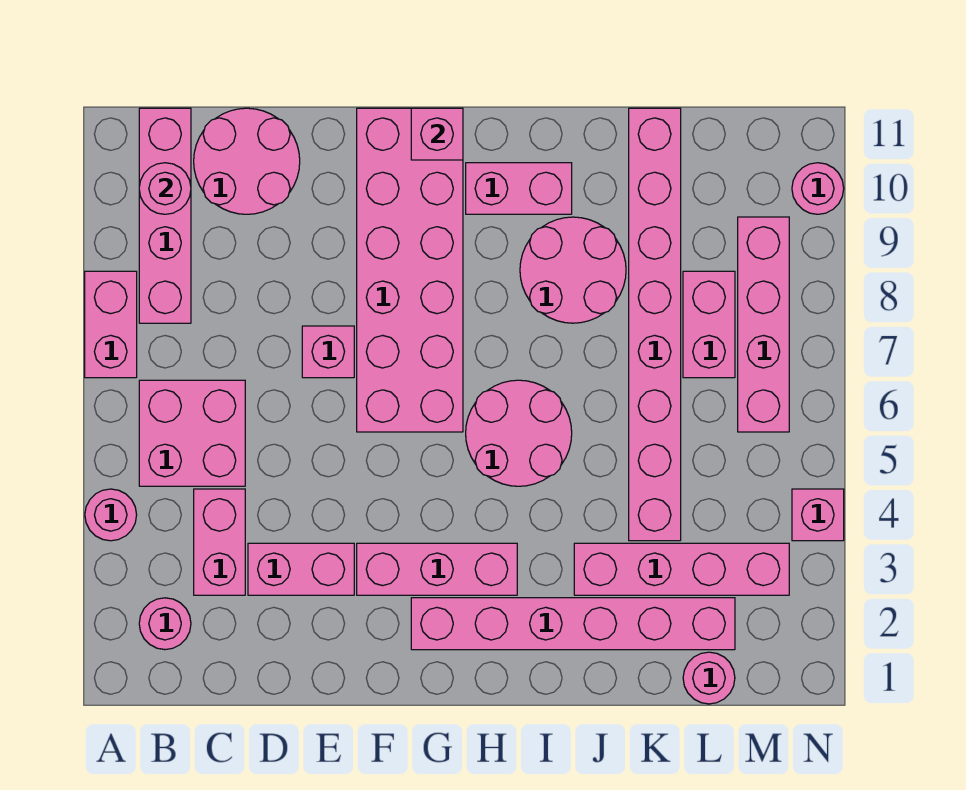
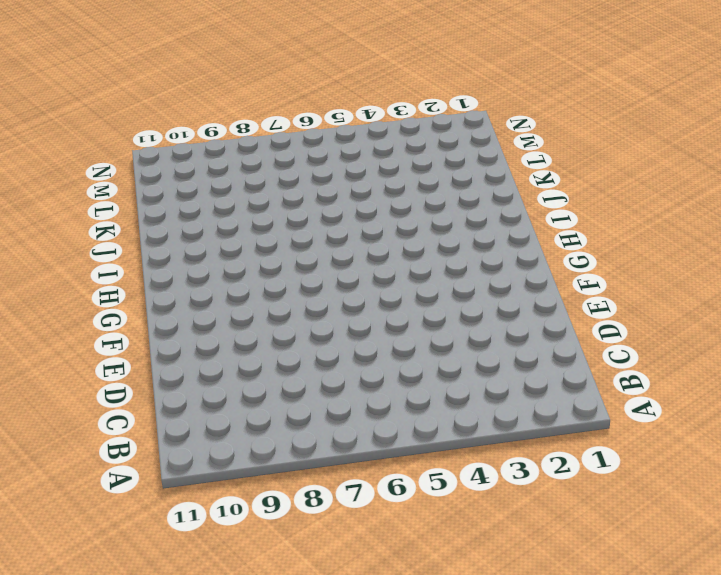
none -> pink 1x1 round brick [85,489,137,541]
none -> pink 1x2 brick [85,271,137,378]
none -> pink 1x1 round brick [139,598,191,650]

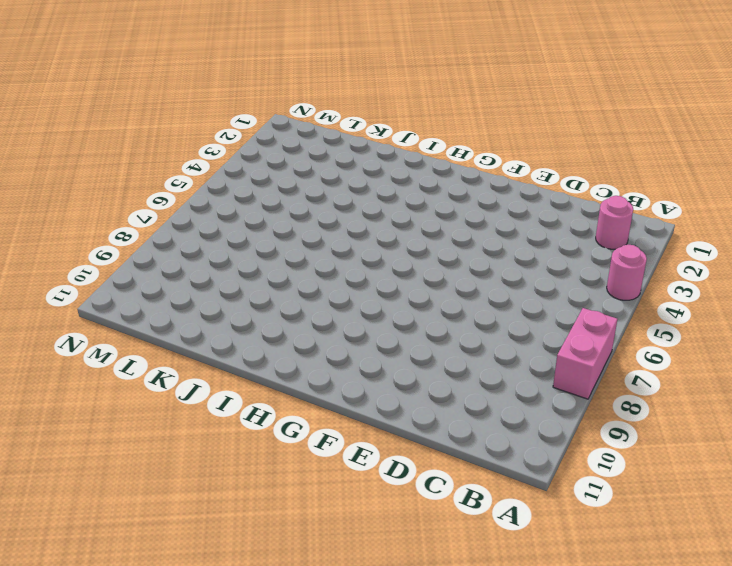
none -> pink 2x2 brick [139,380,245,486]
none -> pink 1x4 brick [139,108,191,323]
none -> pink 1x2 brick [194,489,245,595]

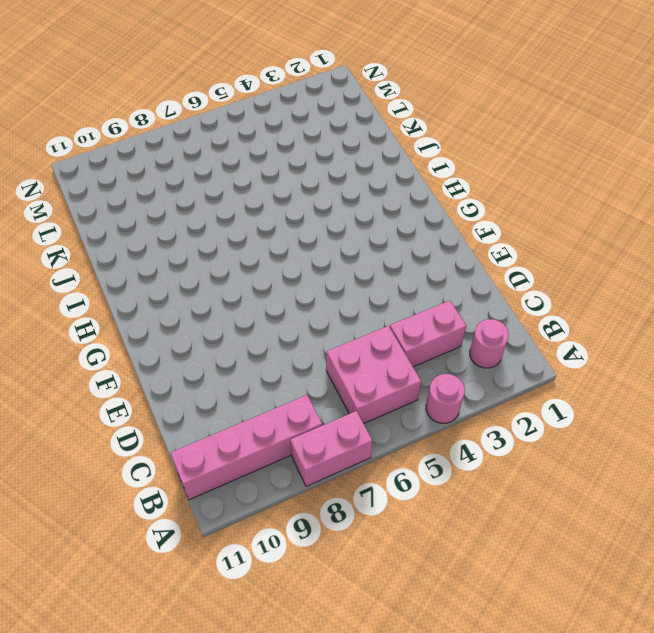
none -> pink 2x2 round brick [194,108,300,214]
none -> pink 1x2 brick [248,543,354,595]
none -> pink 1x1 brick [302,326,354,378]

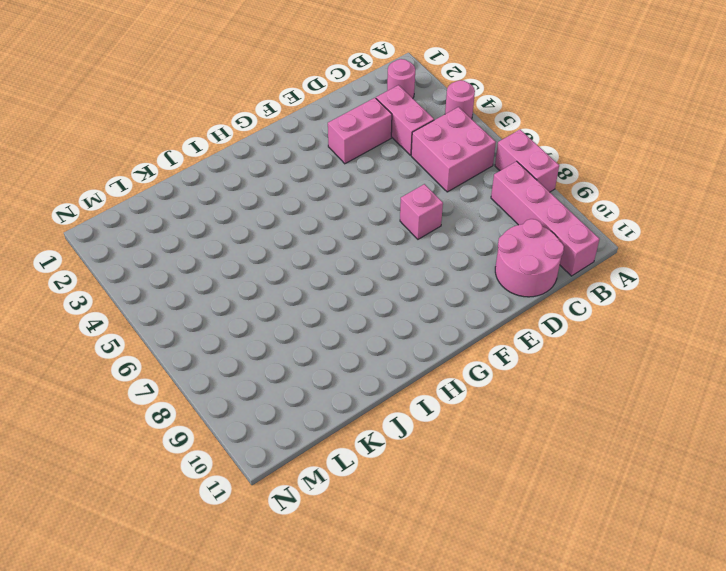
none -> pink 1x3 brick [357,543,517,595]
none -> pink 2x6 brick [357,108,463,432]
none -> pink 1x6 brick [411,598,735,650]

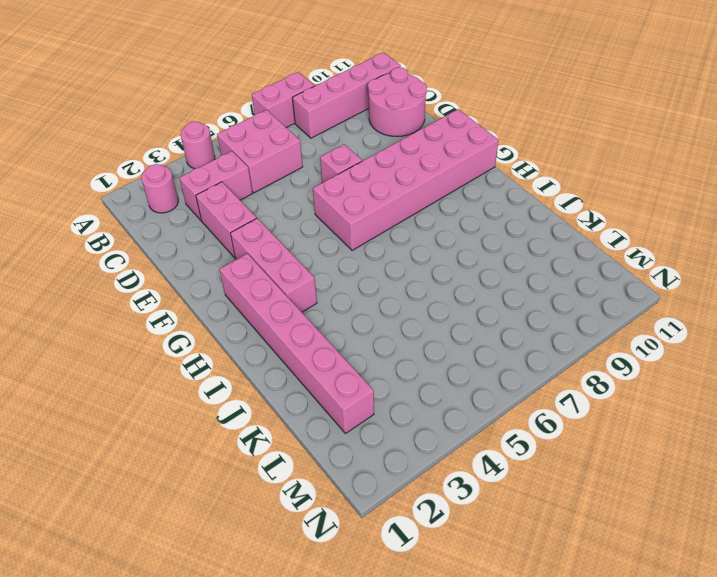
none -> pink 2x2 round brick [466,380,572,486]
none -> pink 1x2 brick [466,163,572,214]
none -> pink 2x2 round brick [520,217,626,323]

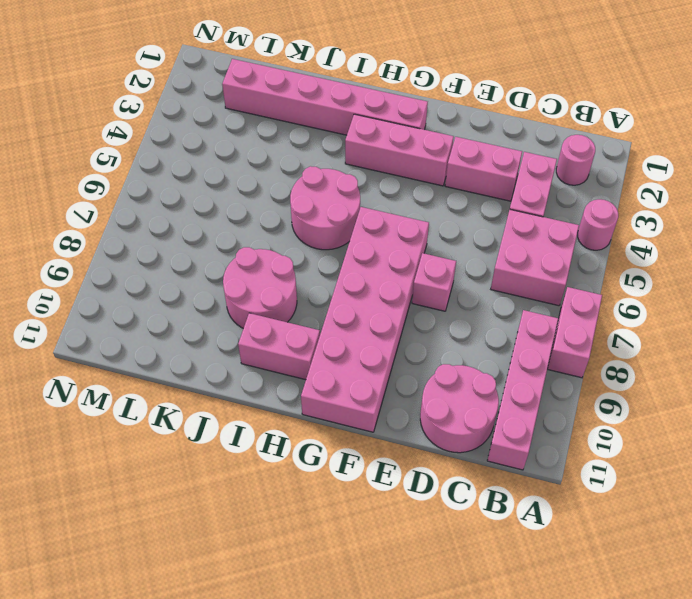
none -> pink 1x4 brick [574,543,789,595]
none -> pink 1x8 brick [629,108,681,541]
none -> pink 1x1 round brick [683,652,735,704]

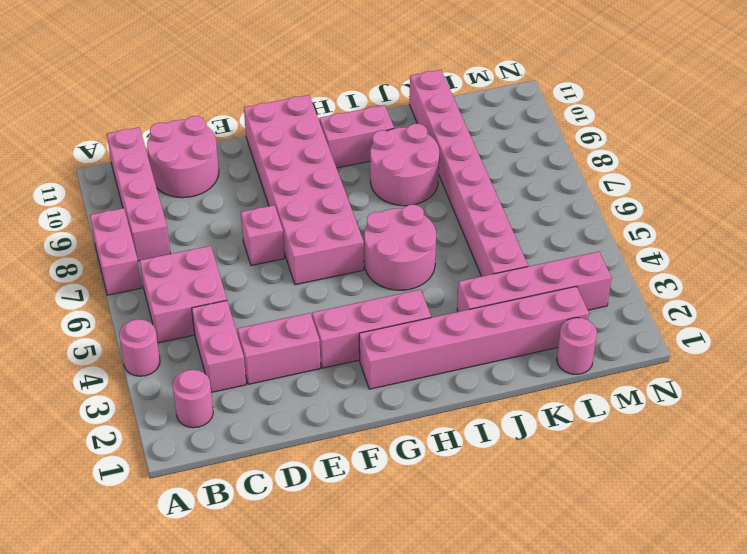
none -> pink 1x2 brick [683,271,735,378]
none -> pink 1x4 brick [738,217,789,432]
none -> pink 1x1 brick [792,489,844,541]

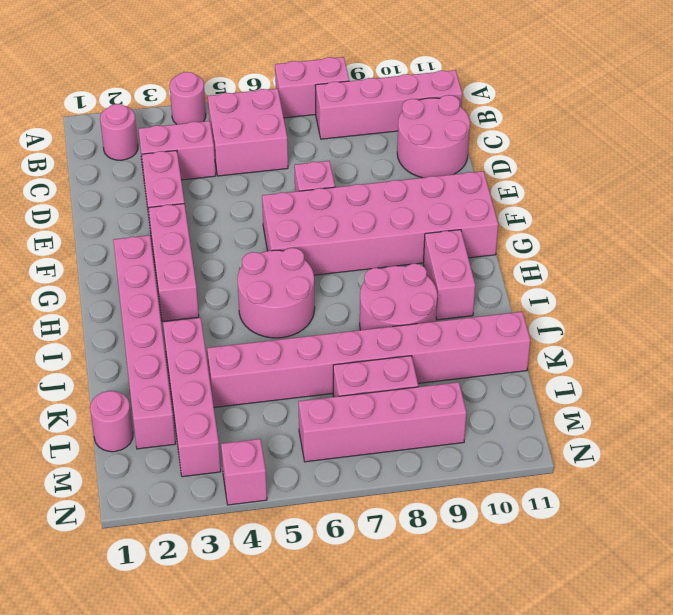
none -> pink 1x1 round brick [792,163,844,214]
none -> pink 1x1 round brick [139,163,191,214]
none -> pink 1x1 brick [411,108,463,160]

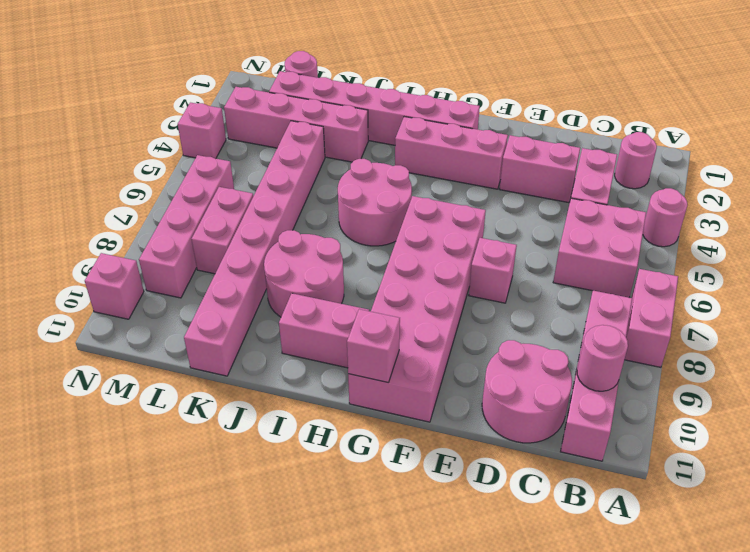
pink 1x1 brick [85,253,144,319] -> pink 1x1 round brick [792,163,844,214]

